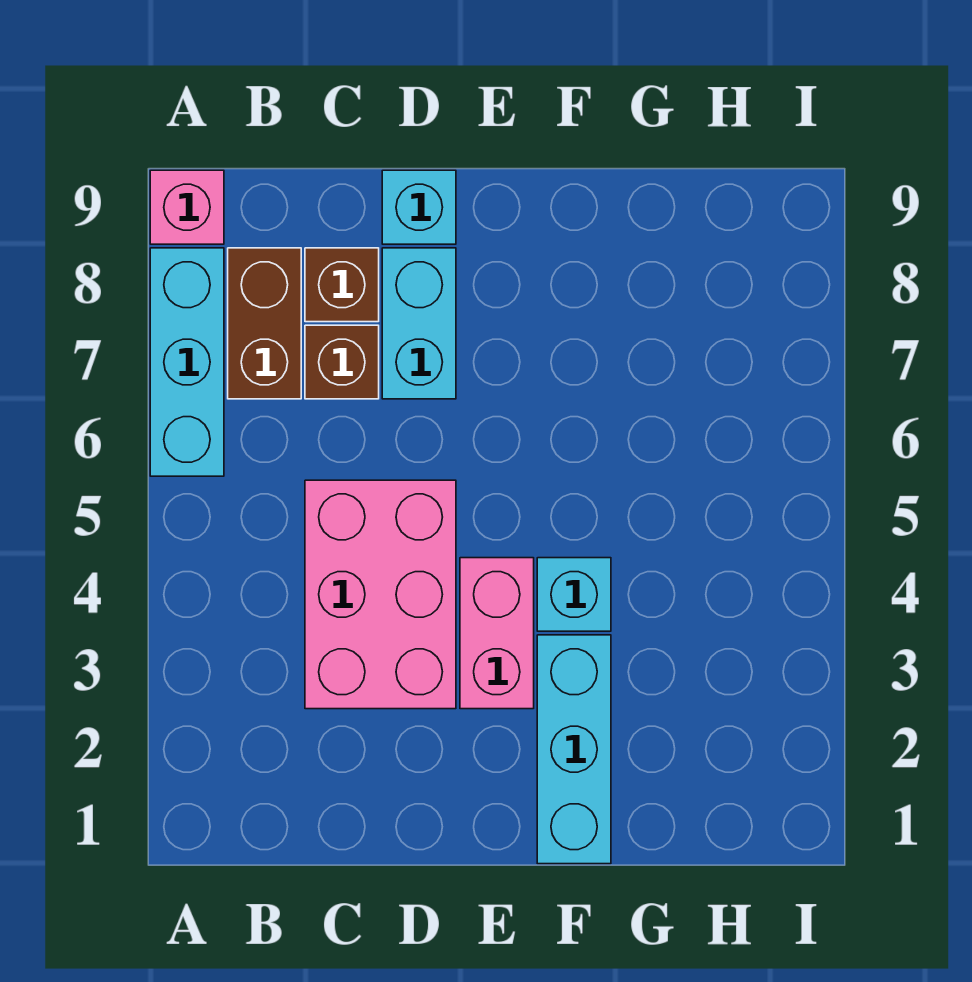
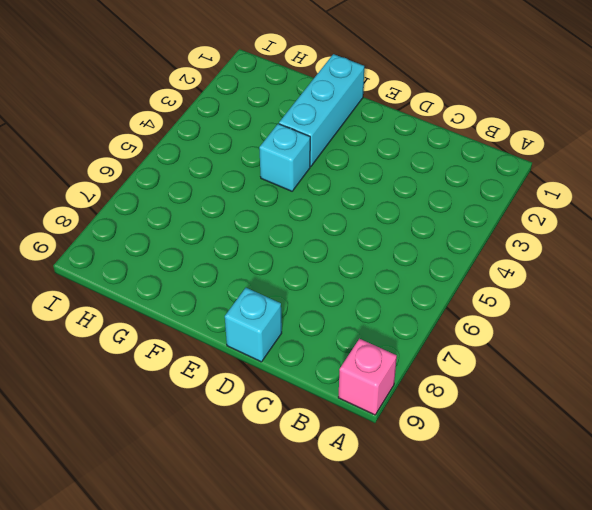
none -> cyan 1x3 brick [150,248,224,476]
none -> brown 1x2 brick [228,248,301,399]

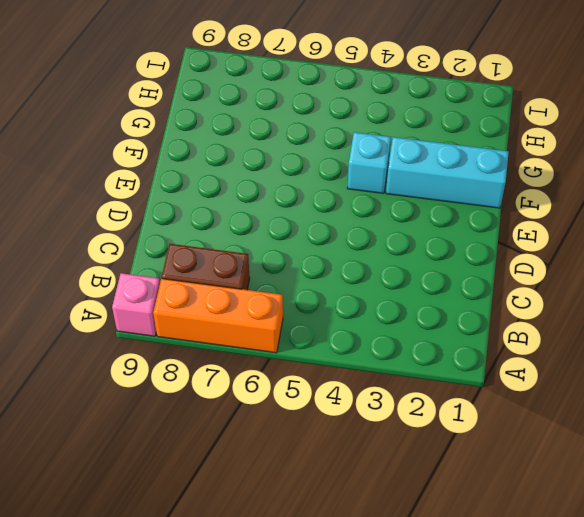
orange 1x3 brick [153,279,283,353] -> cyan 1x3 brick [150,248,224,476]
none -> pink 2x3 brick [305,480,456,709]
none -> brown 1x1 brick [305,325,379,399]

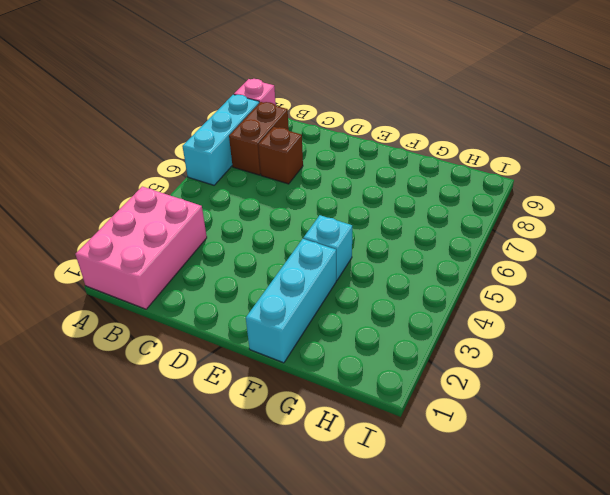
pink 2x3 brick [75,187,207,309] -> pink 2x3 brick moved to [305,480,456,709]
none -> brown 1x1 brick [305,248,379,322]
none -> cyan 1x2 brick [382,248,456,399]

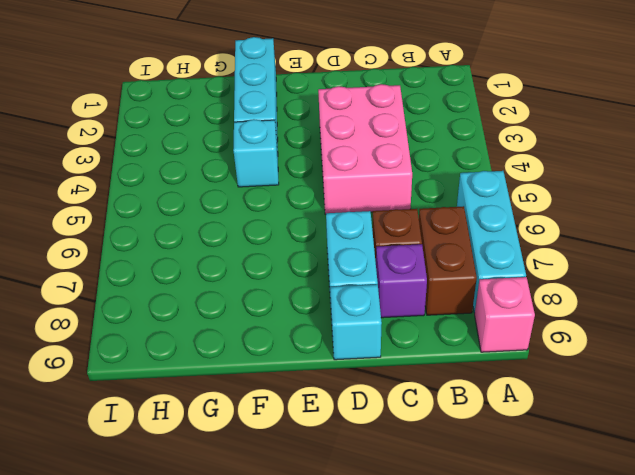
purple 1x1 brick [376,244,427,318] -> brown 1x1 brick [305,248,379,322]
none -> pink 1x2 brick [460,558,534,709]

